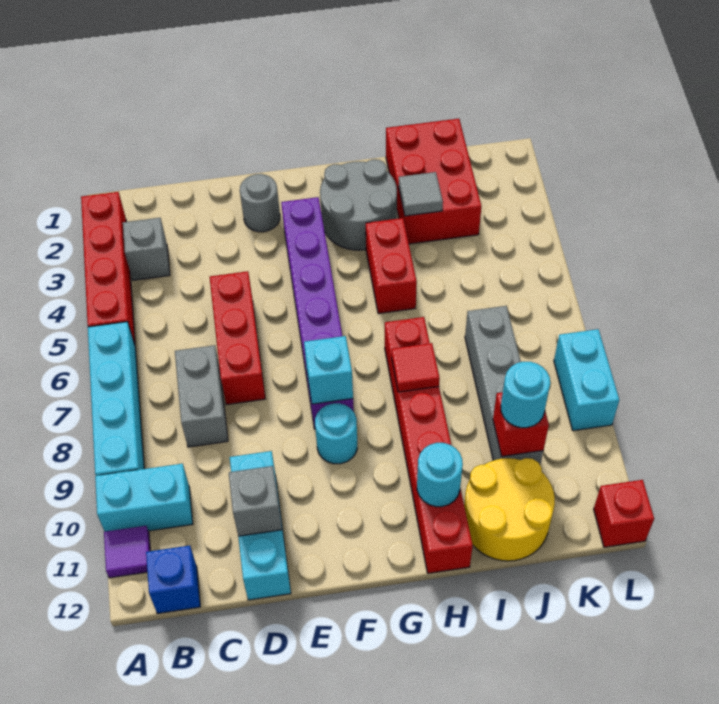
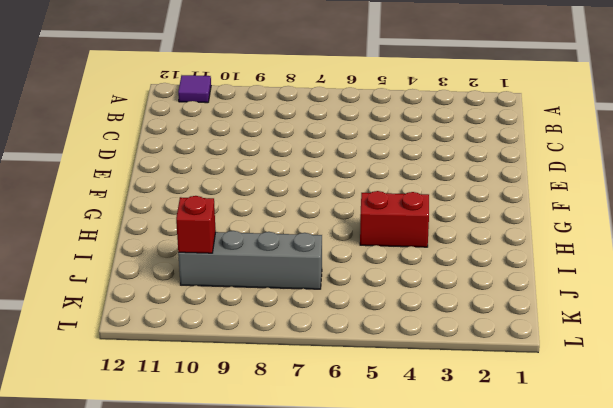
none -> red 1x4 brick [81,192,135,344]
none -> cyan 1x4 brick [88,322,144,476]
none -> cyan 1x2 brick [95,464,193,531]

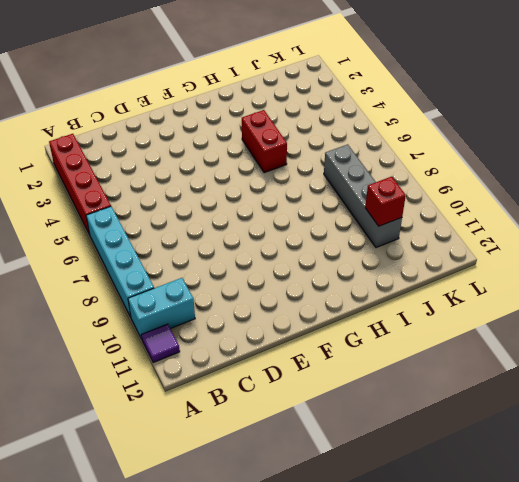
none -> grey 1x1 brick [123,218,170,280]
none -> blue 1x1 brick [146,546,200,614]
none -> grey 1x2 brick [175,345,228,447]

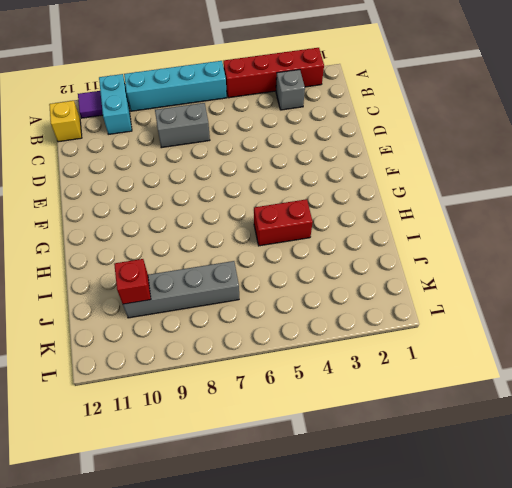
yellow 1x1 brick [49,101,82,142] -> blue 1x1 brick [146,546,200,614]
none -> red 1x3 brick [210,271,265,405]
none -> cyan 1x3 brick [230,451,291,600]
none -> grey 1x1 round brick [240,174,280,232]

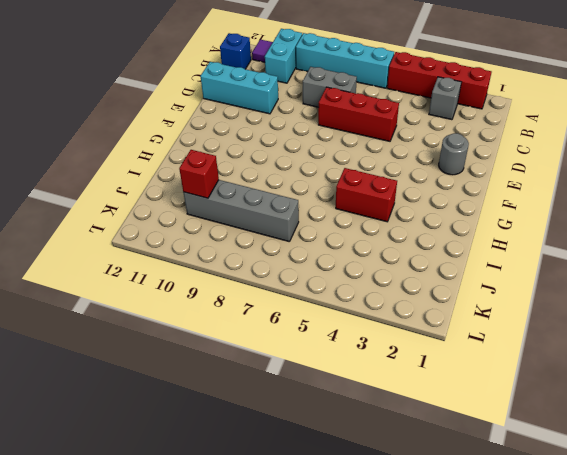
none -> purple 1x6 brick [281,197,354,429]
none -> cyan 1x1 round brick [315,403,357,464]
none -> grey 2x2 round brick [320,159,397,250]

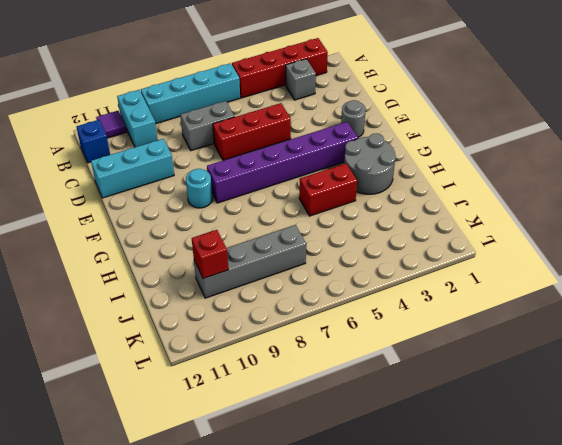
none -> red 1x6 brick [385,317,473,573]
none -> red 2x3 brick [386,119,481,244]
none -> yellow 2x2 round brick [464,458,555,561]

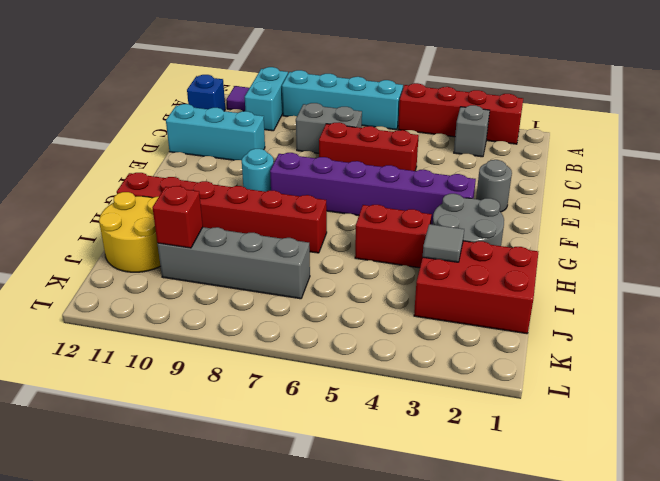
none -> cyan 1x2 brick [554,329,619,431]
none -> red 1x1 brick [594,480,654,547]
none -> grey 1x1 brick [229,466,282,536]

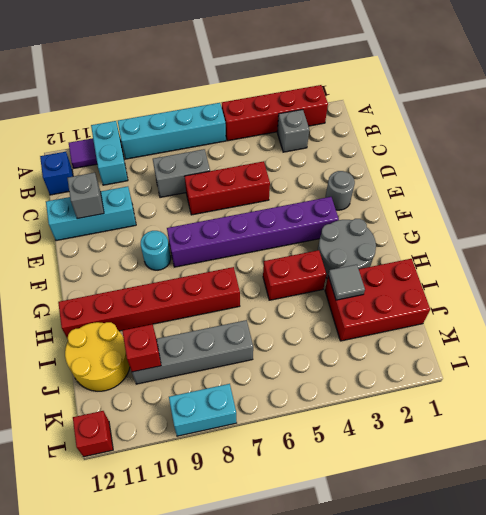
none -> cyan 1x1 brick [304,336,353,404]
none -> red 1x1 tile [392,343,440,392]
none -> cyan 1x1 round brick [417,443,463,507]

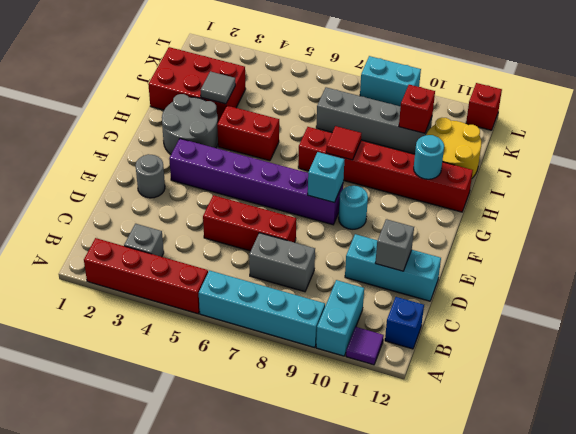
none -> cyan 1x1 round brick [501,362,550,428]

